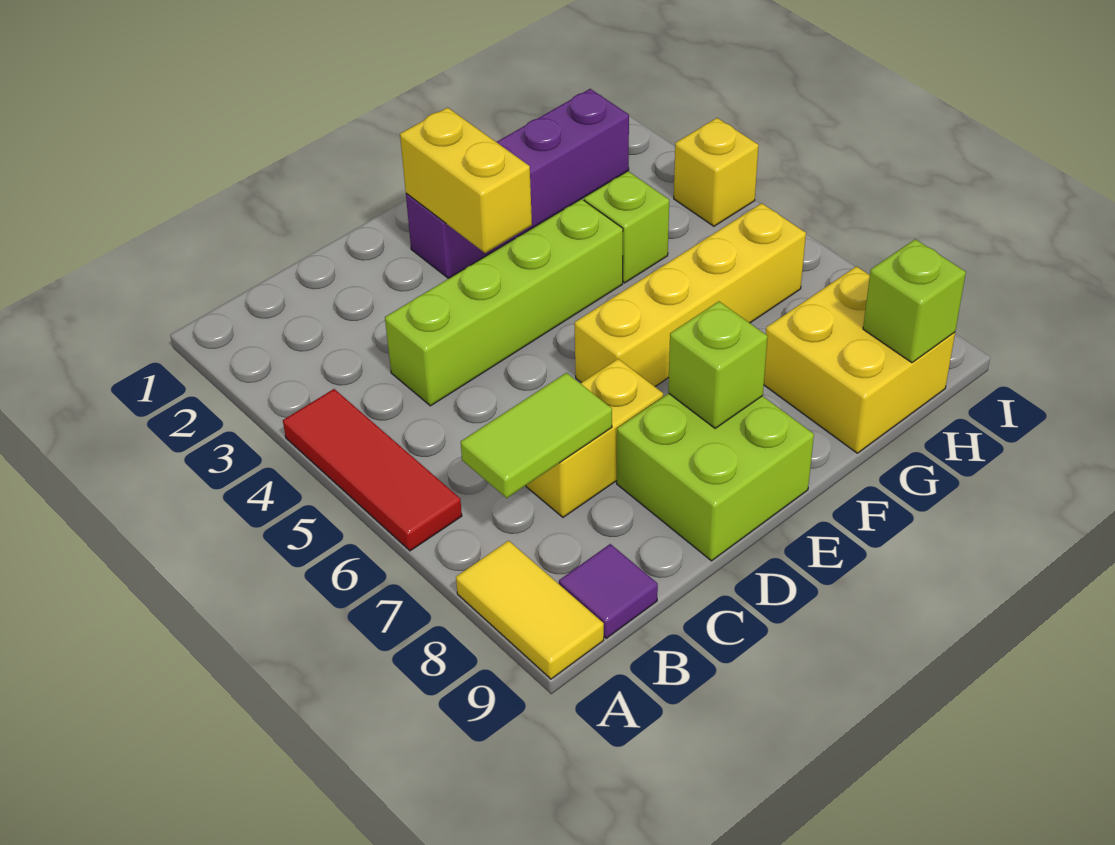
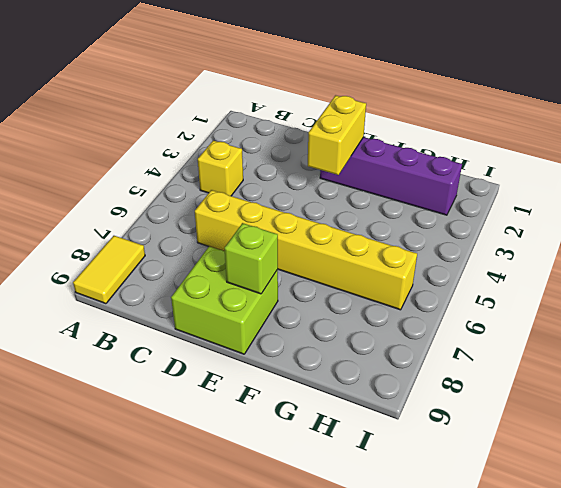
yellow 1x1 brick [198,140,243,196] -> yellow 1x1 brick moved to [674,118,759,226]
yellow 1x6 brick [195,190,417,310] -> yellow 1x4 brick [575,203,806,386]
none -> red 1x3 tile [283,389,462,551]
none -> purple 1x1 tile [559,544,658,638]
none -> lime 1x4 brick [385,199,623,406]

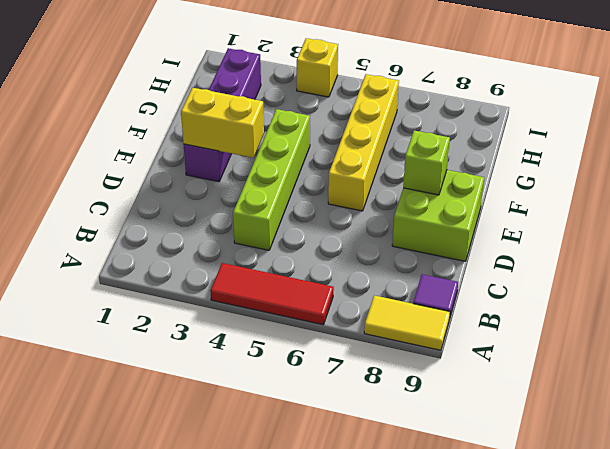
none -> yellow 1x2 brick [526,359,663,517]
none -> lime 1x1 brick [584,171,669,283]
none -> yellow 2x2 brick [764,266,955,453]

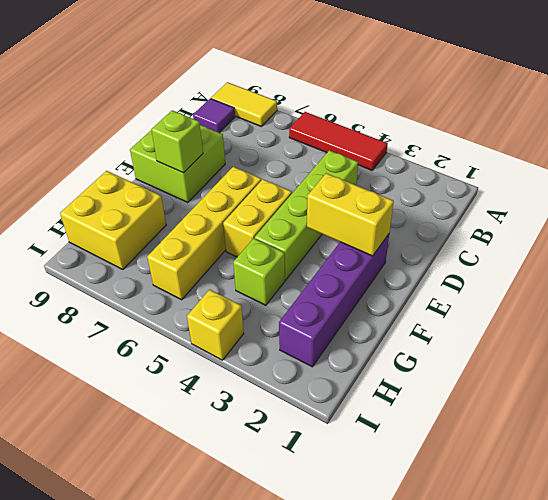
yellow 1x2 brick [223,179,292,257] -> yellow 1x2 brick moved to [526,359,663,517]
none -> lime 1x2 tile [461,373,612,498]
none -> lime 1x1 brick [863,239,966,363]

